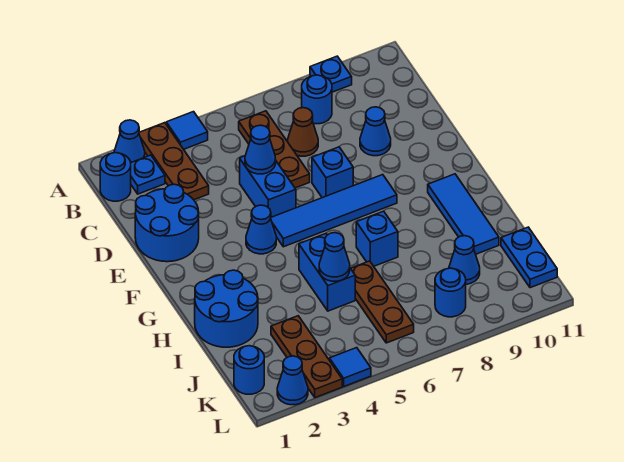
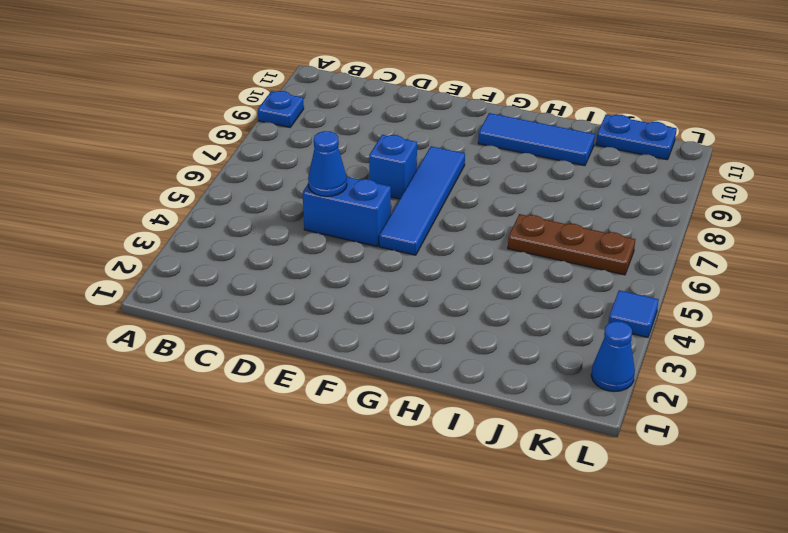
none -> blue 1x1 cone [114,120,145,162]
none -> brown 1x3 plate [139,123,209,200]
none -> blue 1x1 tile [166,112,208,149]

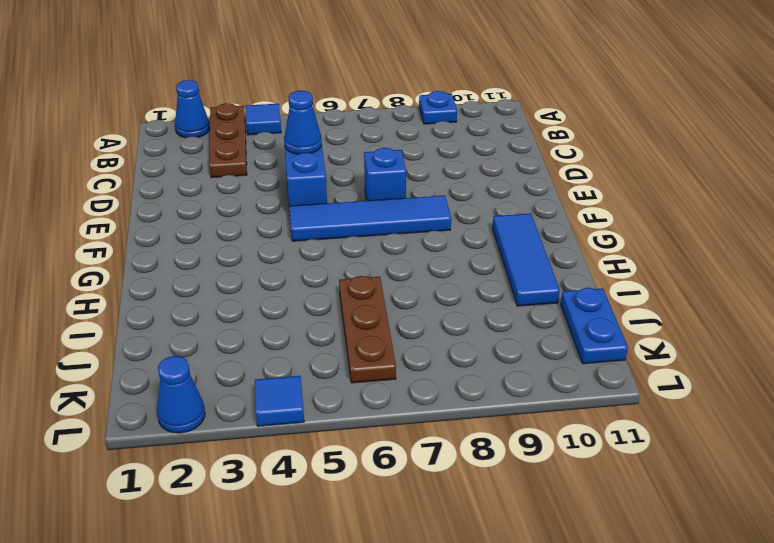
none -> blue 1x1 round brick [100,153,131,201]
none -> blue 1x1 plate [131,155,165,194]
none -> brown 1x3 plate [239,111,310,188]

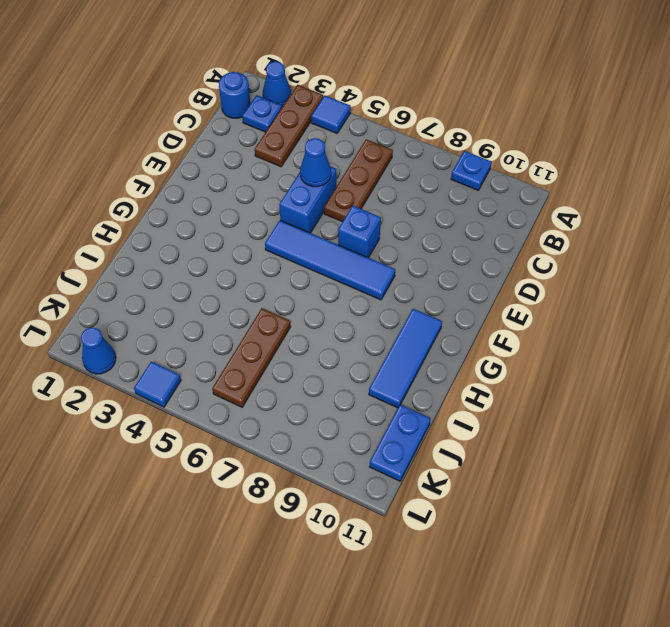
none -> blue 1x1 round brick [302,75,332,124]
none -> brown 1x1 cone [288,108,318,156]
none -> blue 2x2 round brick [135,184,199,262]

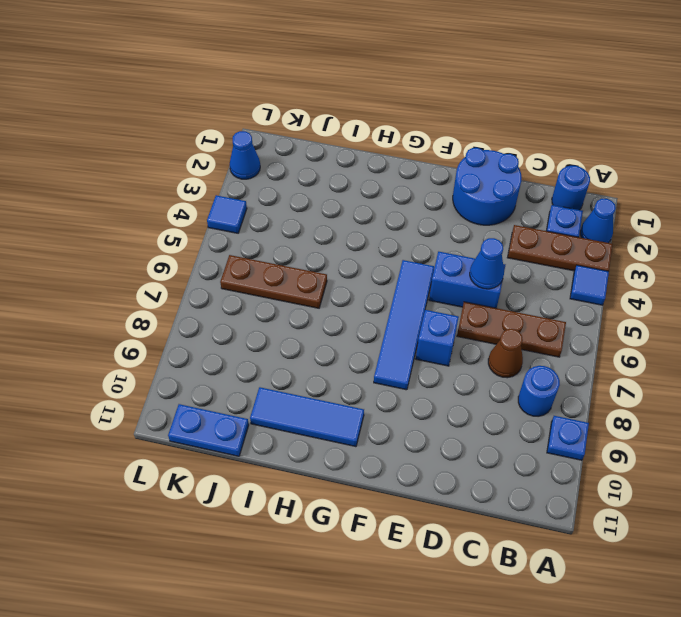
none -> blue 1x1 cone [360,107,391,156]
none -> blue 1x1 cone [246,205,276,254]
none -> blue 2x2 round brick [195,270,258,347]

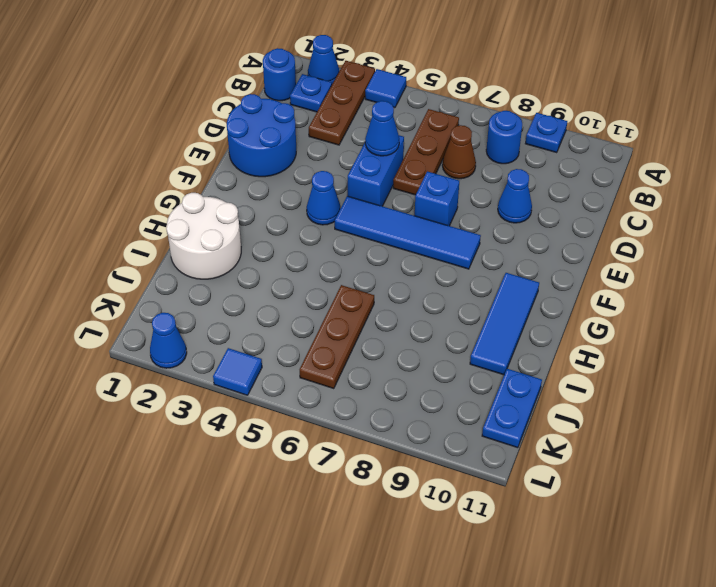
white 2x2 round brick [166,193,241,279] -> blue 2x2 round brick [195,270,258,347]
none -> blue 1x2 brick [299,234,355,311]
none -> blue 1x1 brick [356,211,398,266]
none -> brown 1x3 plate [271,316,342,398]

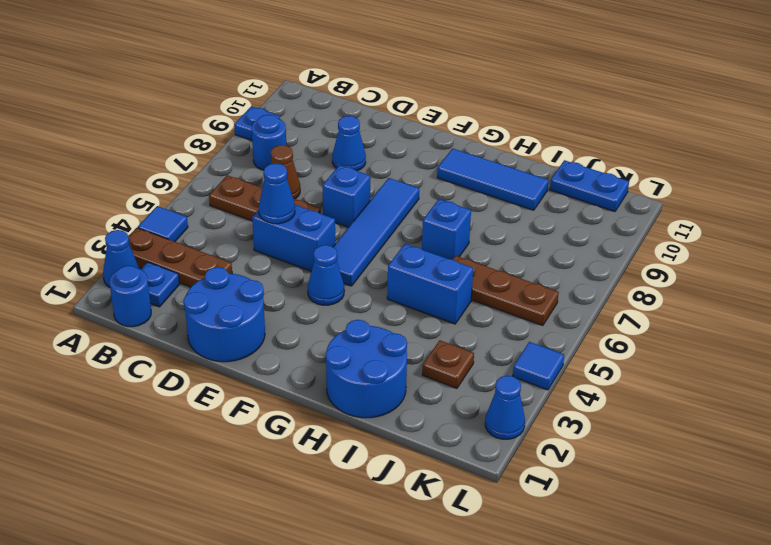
brown 1x1 plate [422,340,474,388] -> brown 1x3 plate [271,316,342,398]
none -> blue 1x1 cone [449,236,480,284]
none -> blue 1x1 round brick [234,346,264,394]
none -> blue 1x1 round brick [435,268,466,317]

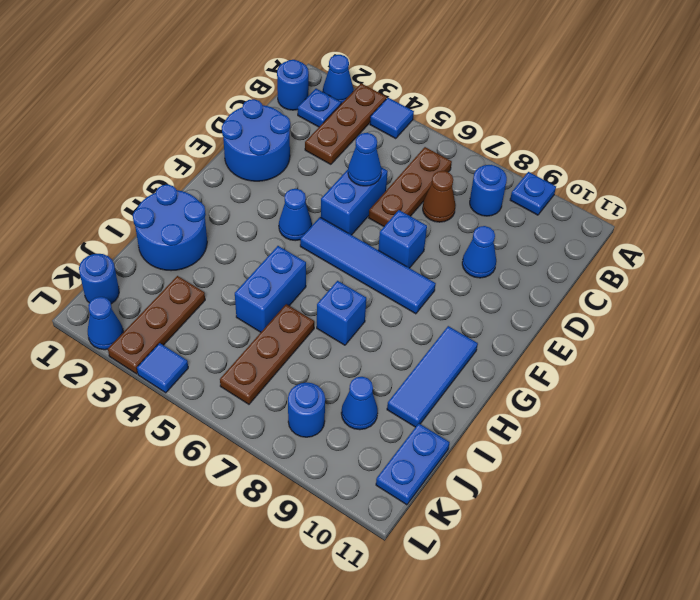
none -> blue 1x1 cone [319,233,350,281]

